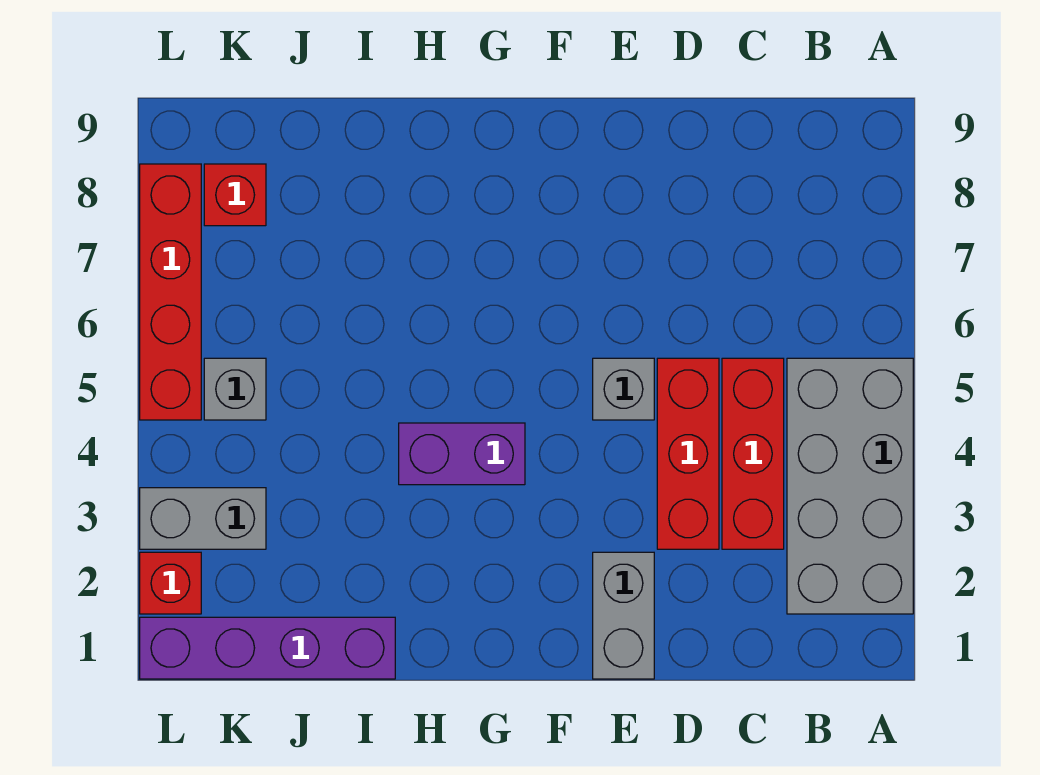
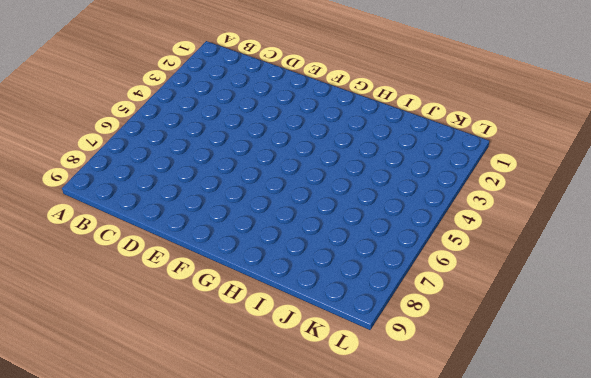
none -> grey 2x4 brick [787,358,913,614]
none -> red 1x3 brick [722,358,784,549]
none -> red 1x3 brick [657,358,719,549]

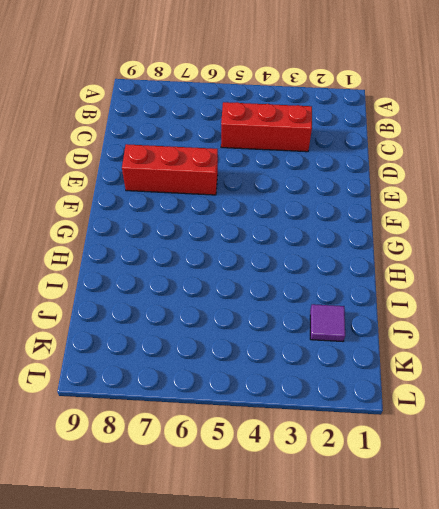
red 1x3 brick [122,144,218,195] -> red 1x3 brick moved to [657,358,719,549]
purple 1x1 tile [310,304,345,342] -> none
none -> grey 2x4 brick [787,358,913,614]
none -> grey 1x2 brick [593,552,654,679]
none -> grey 1x1 brick [593,358,654,420]

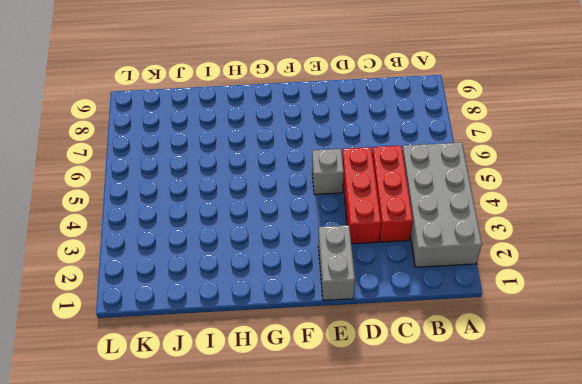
none -> purple 1x2 brick [399,423,525,485]
none -> purple 1x4 brick [140,617,395,679]
none -> grey 1x2 brick [140,488,266,549]

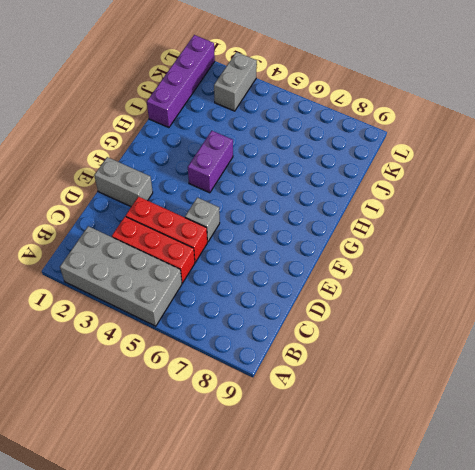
none -> grey 1x1 brick [204,358,266,420]
none -> red 1x1 brick [204,164,266,226]
none -> red 1x1 brick [140,552,201,614]

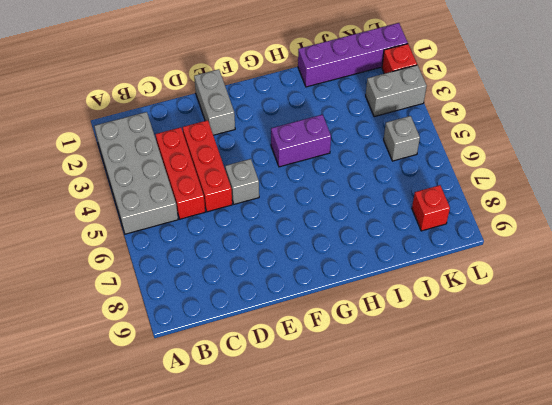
none -> red 1x4 brick [140,164,201,420]

